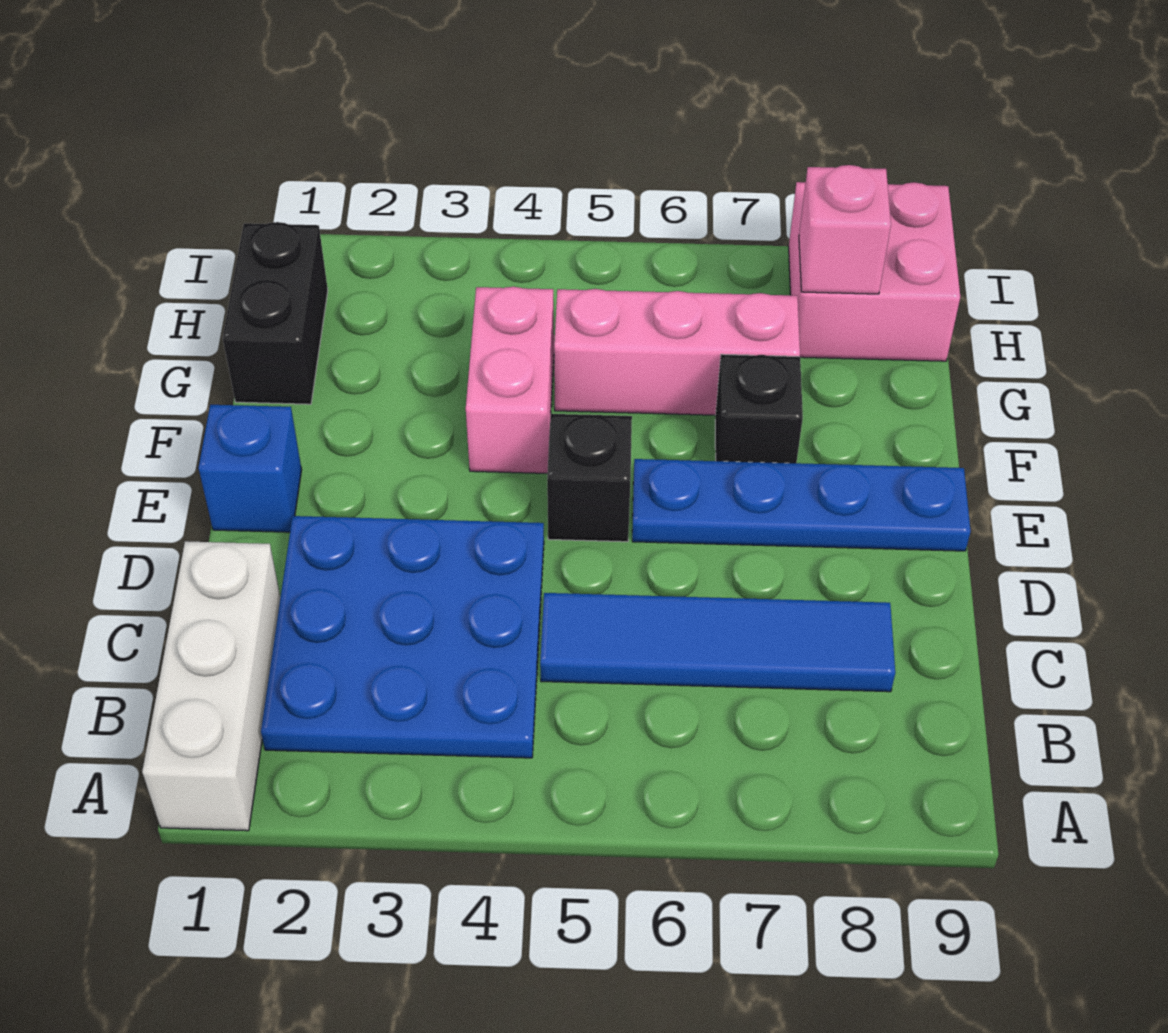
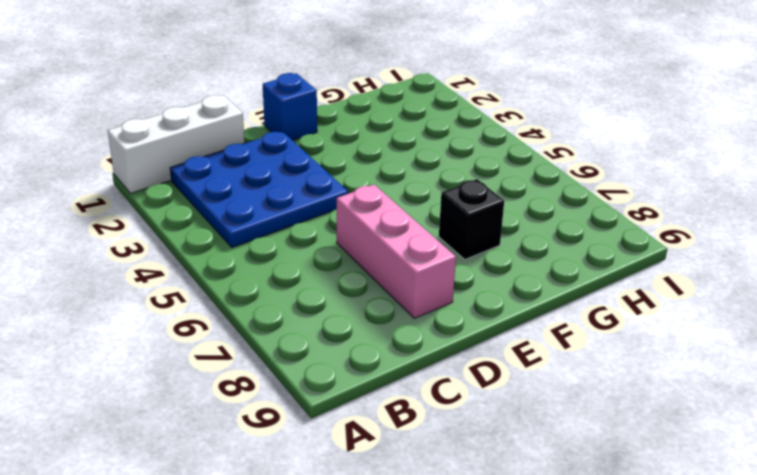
pink 1x3 brick [337,185,456,318] -> pink 1x3 brick moved to [554,289,800,415]
none -> blue 1x4 tile [540,593,895,692]
none -> black 1x1 brick [547,414,632,542]
none -> blue 1x4 plate [632,459,971,551]

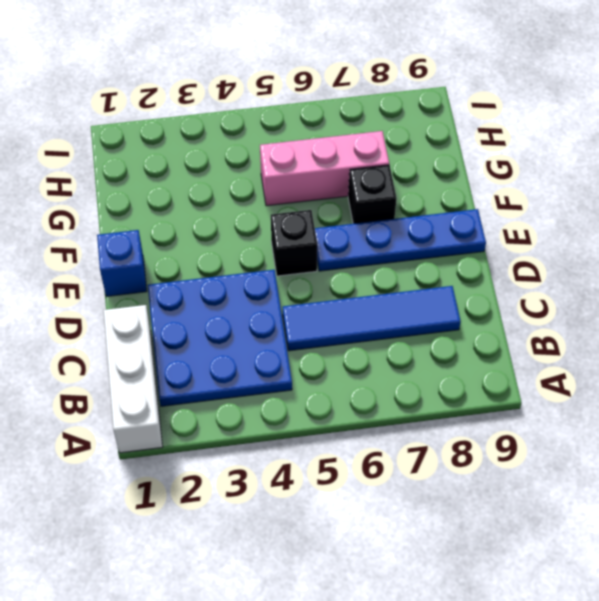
none -> pink 1x2 brick [466,287,554,473]
none -> black 1x2 brick [223,222,328,404]
none -> pink 2x2 brick [789,182,960,361]

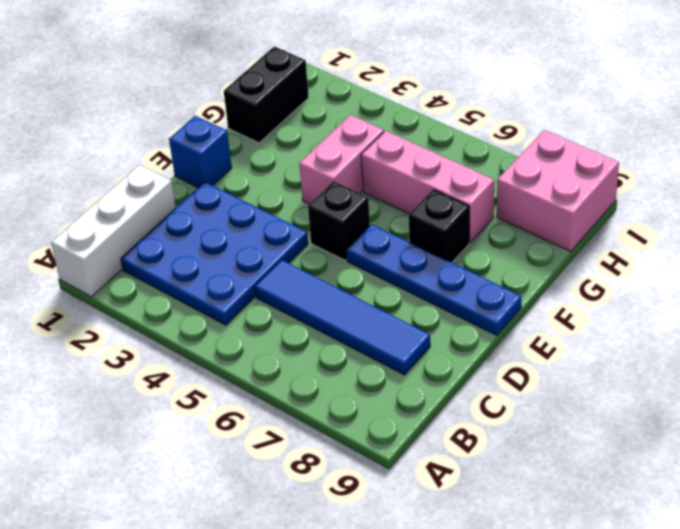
none -> pink 1x1 brick [799,165,891,294]

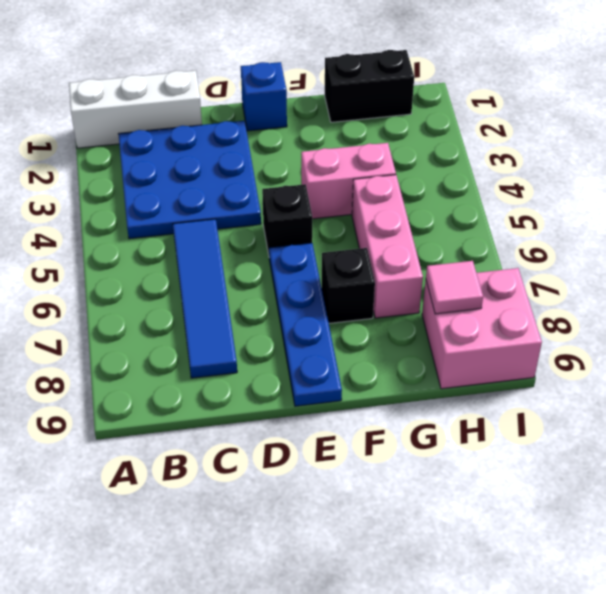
pink 1x1 tile [426,261,483,314] -> pink 1x1 brick [799,165,891,294]

